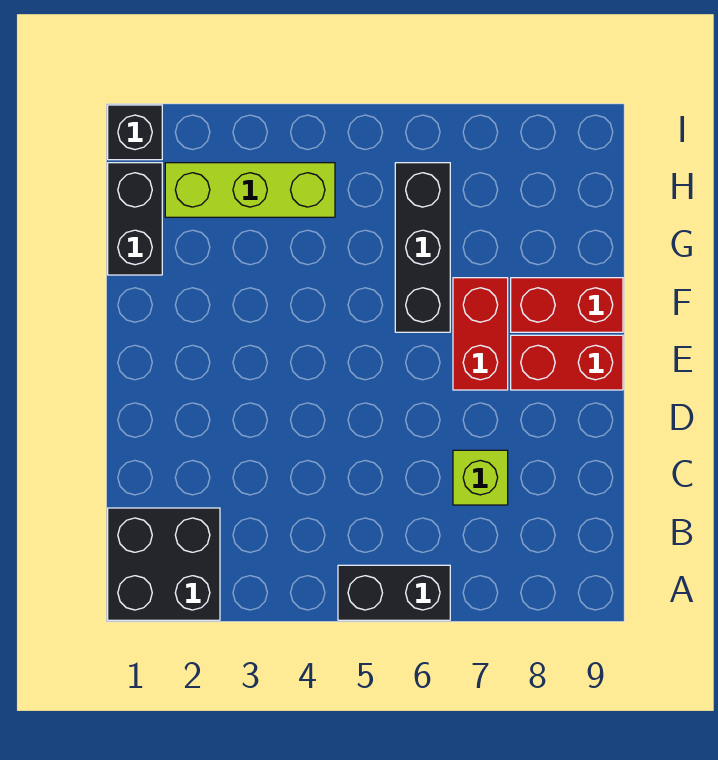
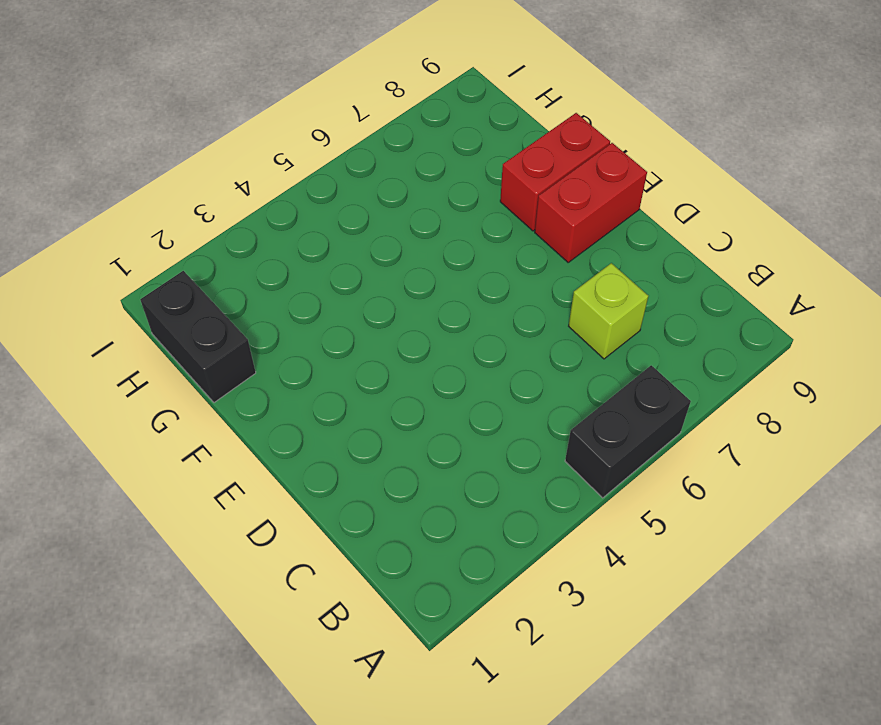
none -> black 2x2 brick [108,508,220,620]
none -> red 1x2 brick [453,278,508,390]

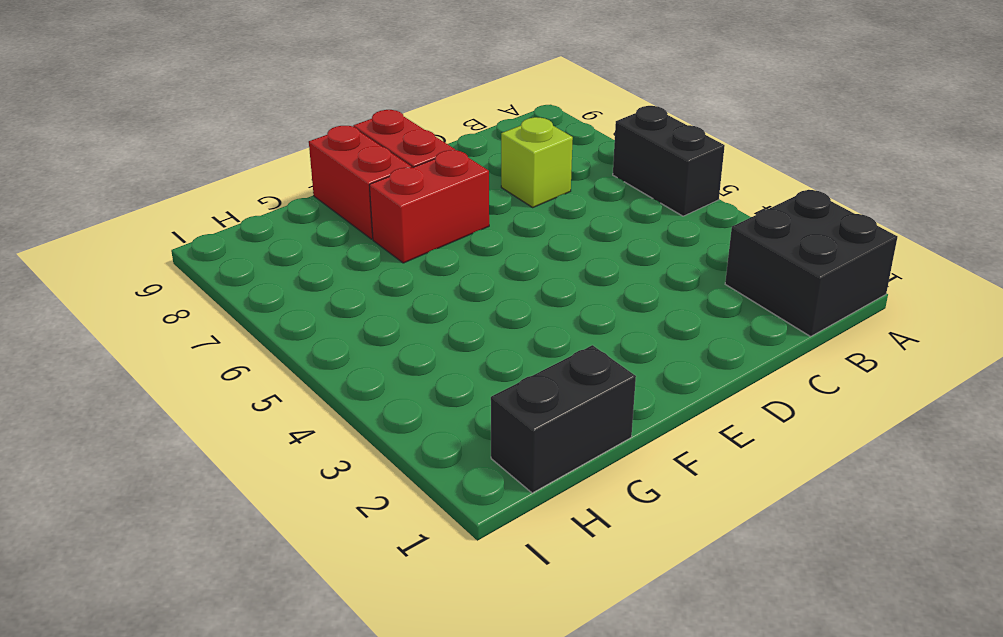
none -> black 1x3 brick [395,163,450,332]
none -> lime 1x3 brick [165,163,335,217]

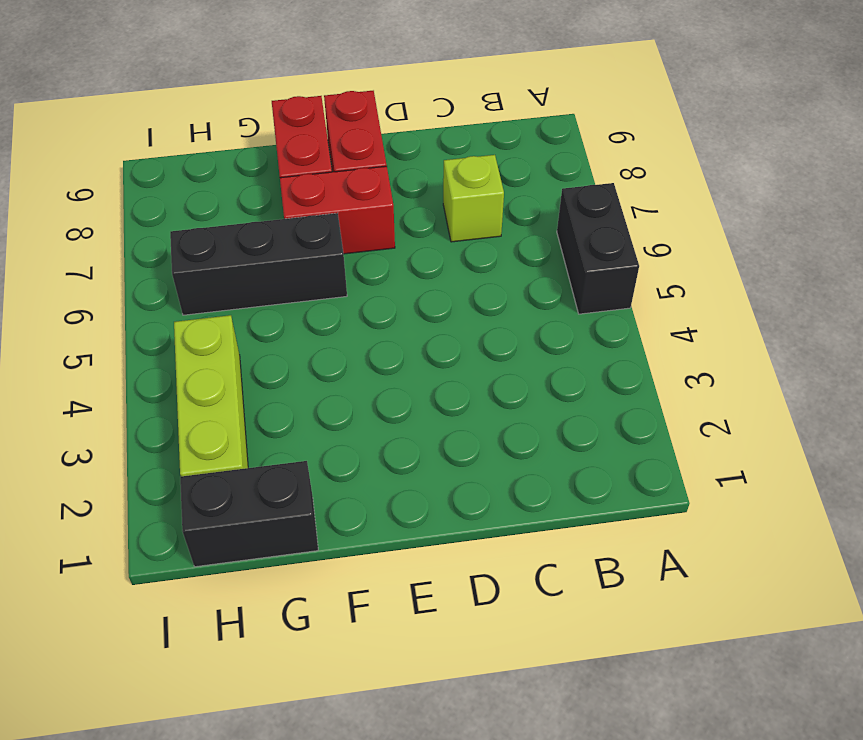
none -> black 2x2 brick [108,508,220,620]
none -> black 1x1 brick [108,105,162,160]

